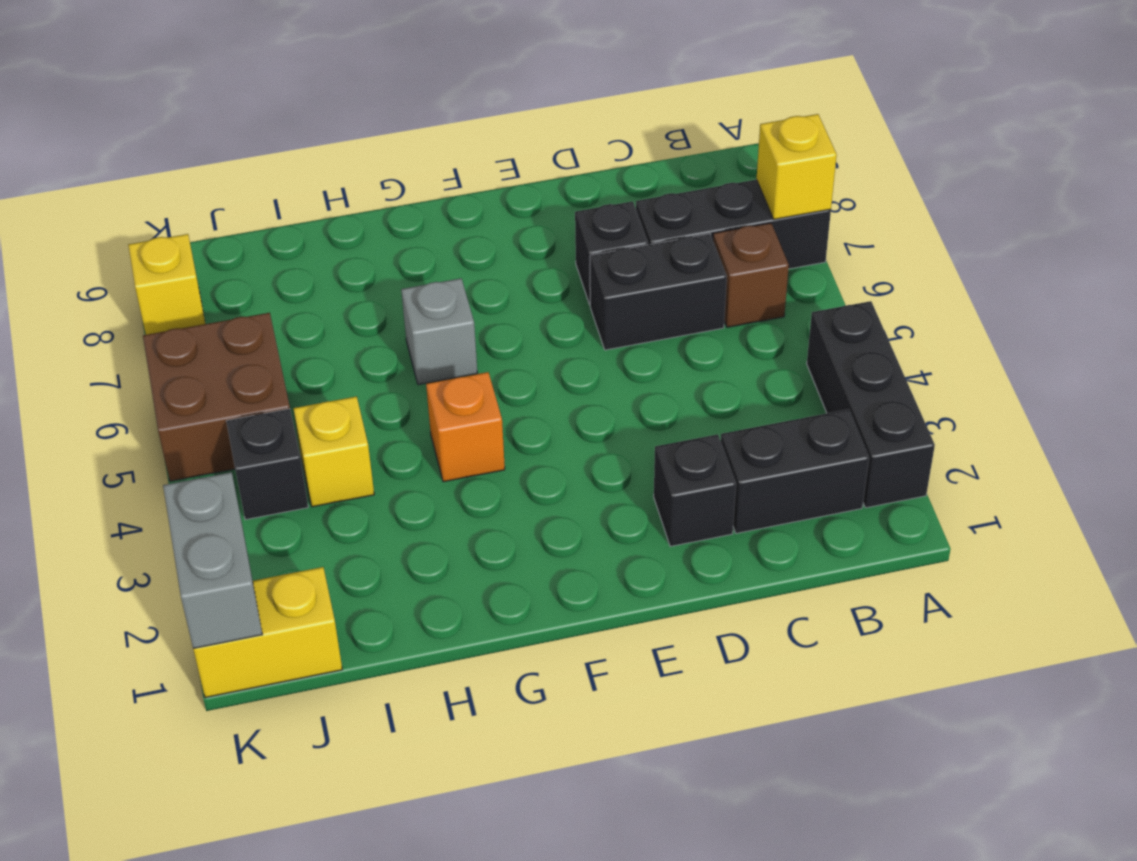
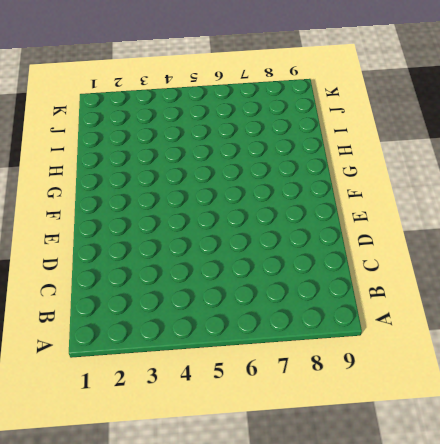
none -> black 1x3 brick [807,301,935,508]
none -> black 1x3 brick [636,180,831,269]
none -> black 1x2 brick [721,409,869,533]

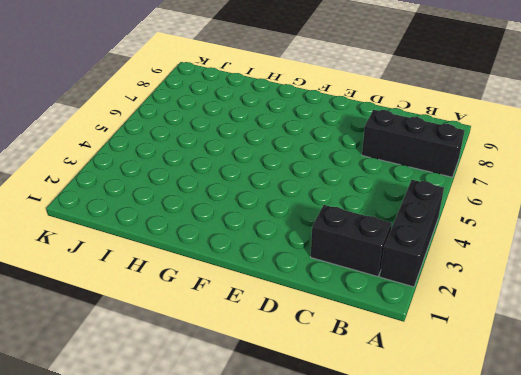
none -> brown 1x1 brick [713,223,789,327]
none -> black 1x2 brick [590,234,727,350]
none -> black 1x1 brick [654,434,736,546]

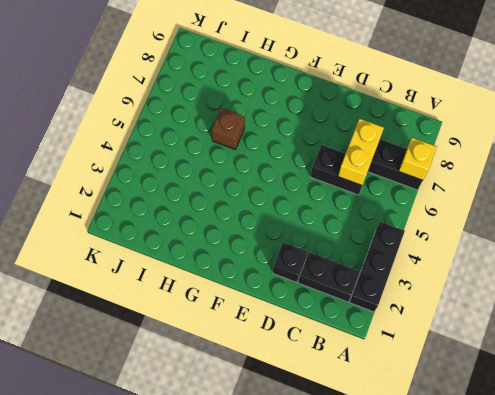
yellow 1x2 brick [338,119,384,185] -> yellow 1x2 brick turned to [193,567,342,698]
brown 1x1 brick [212,108,245,150] -> brown 1x1 brick moved to [713,223,789,327]
none -> black 1x1 brick [575,201,648,305]
none -> orange 1x1 brick [426,372,505,482]
none -> grey 1x1 brick [401,278,477,385]

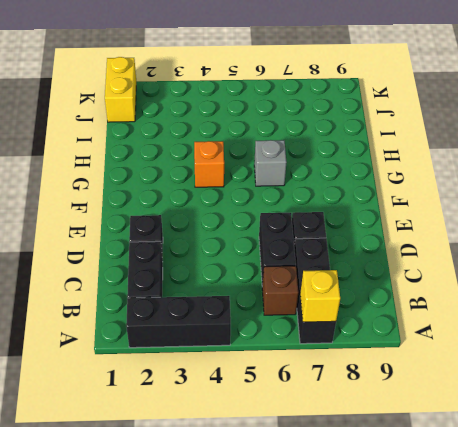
none -> yellow 1x1 brick [293,396,374,507]
none -> black 1x1 brick [226,409,308,520]
none -> brown 2x2 brick [143,313,290,481]

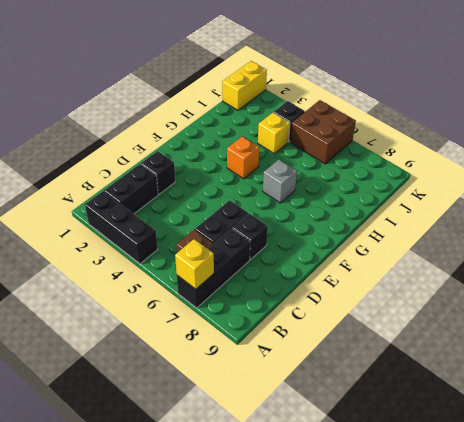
none -> yellow 1x1 brick [128,234,205,335]
none -> grey 1x2 brick [163,472,262,649]

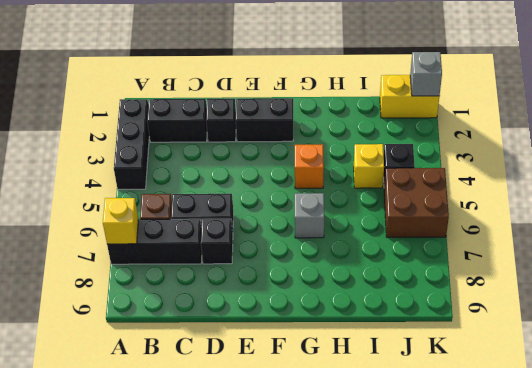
black 1x2 brick [236,98,293,142] -> none
grey 1x1 brick [410,52,442,96] -> grey 1x2 brick [163,472,262,649]
none -> yellow 1x1 brick [128,234,205,335]

